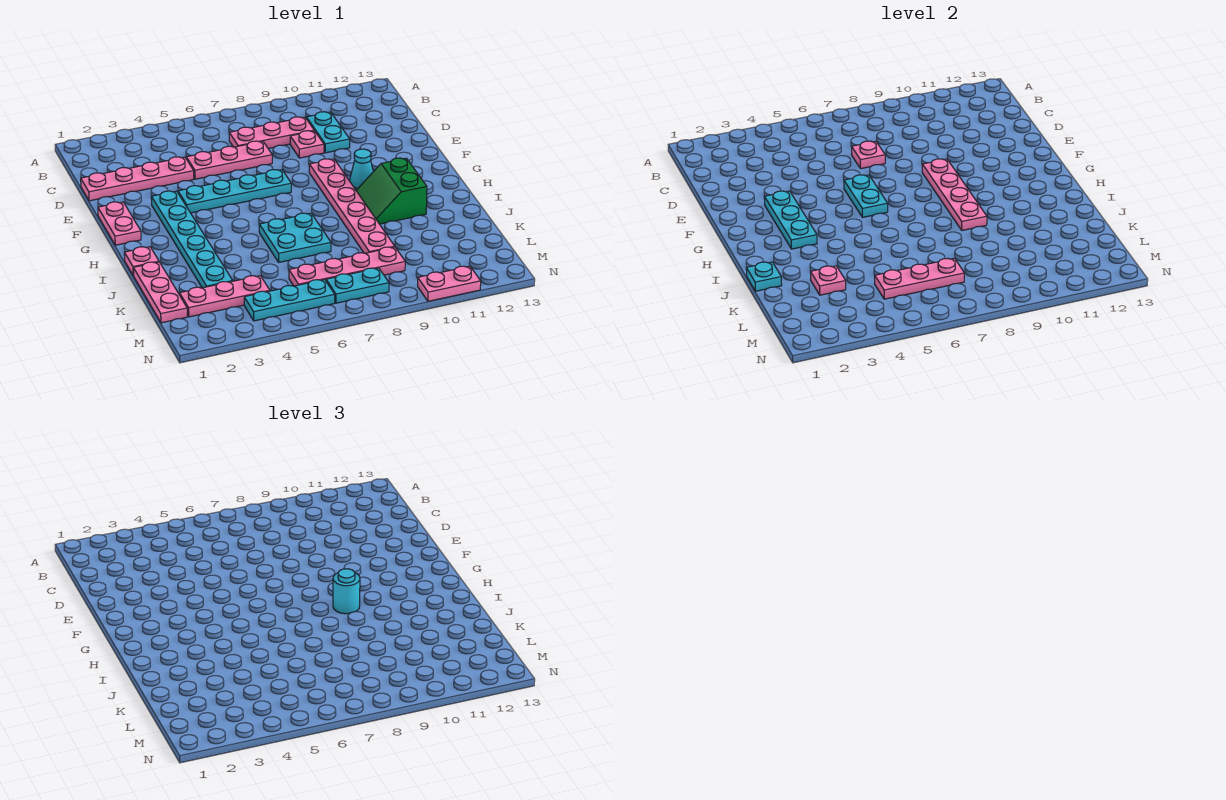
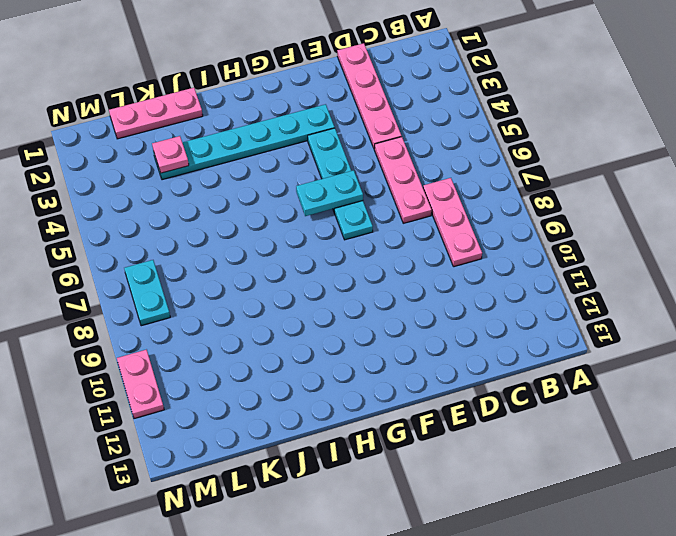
none -> cyan 1x2 plate [306,112,350,153]
none -> pink 1x1 plate [290,131,324,158]
none -> pink 1x2 plate [98,202,141,245]

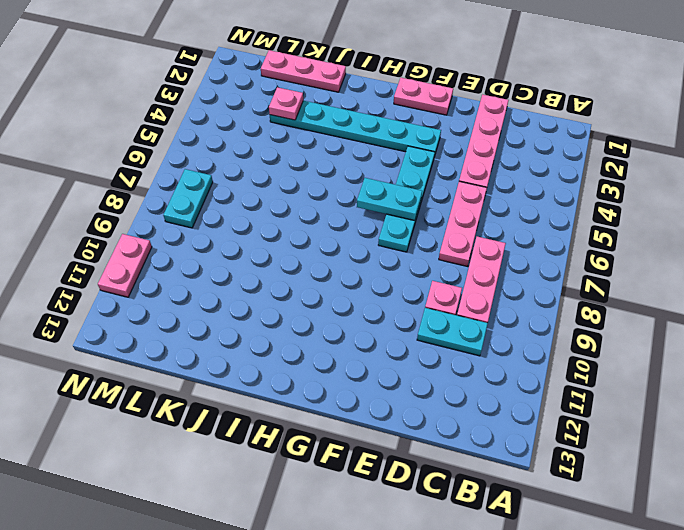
none -> pink 1x6 plate [309,159,395,253]
none -> cyan 1x1 cone [349,149,373,190]
none -> green 2x2 slope [356,158,427,224]

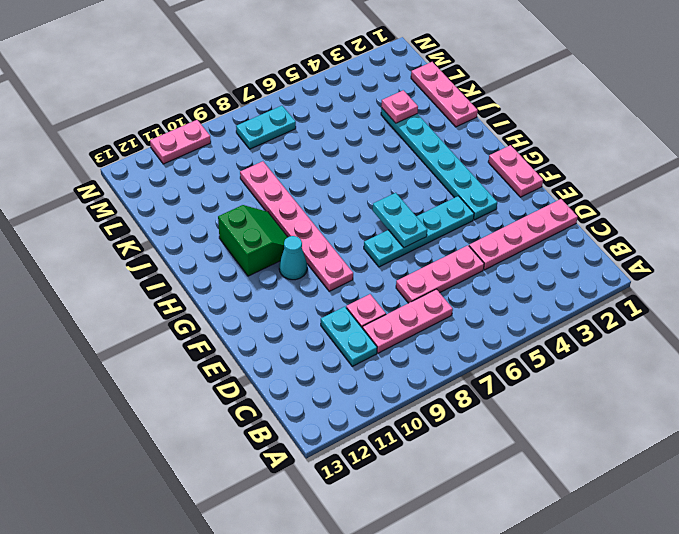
none -> pink 1x1 plate [124,247,159,275]
none -> cyan 2x2 plate [259,213,331,262]
none -> pink 1x3 plate [179,276,270,317]

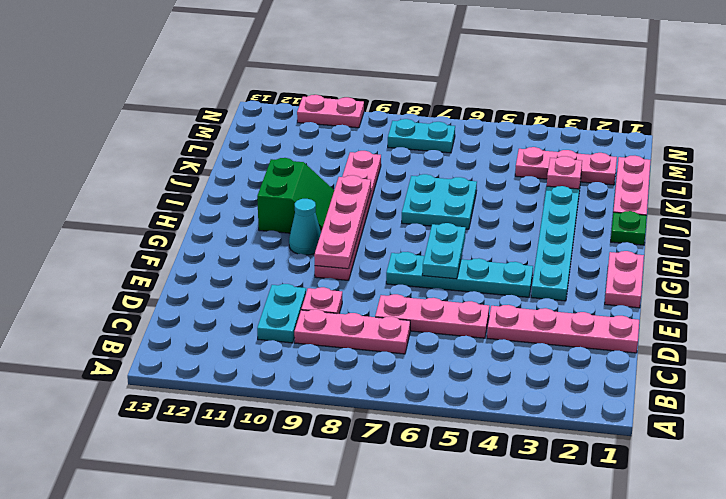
green 1x1 plate [611,211,647,245] -> pink 1x1 plate [124,247,159,275]
none -> pink 1x4 plate [289,247,405,286]
none -> cyan 1x3 plate [244,280,335,321]
none -> pink 1x1 plate [852,141,885,169]

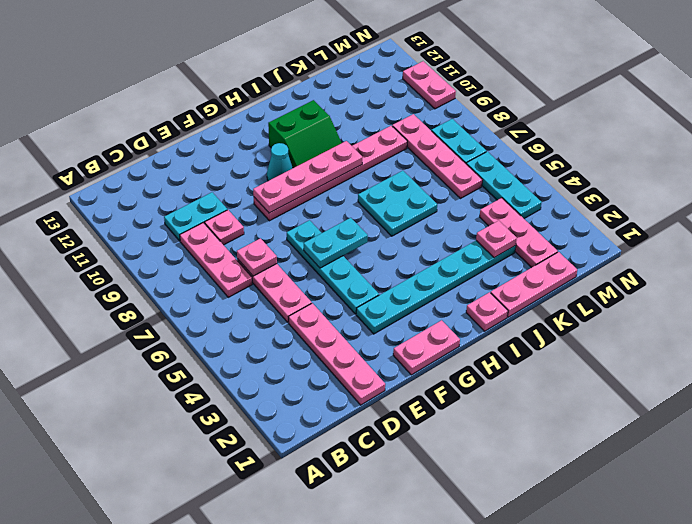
none -> cyan 1x3 plate [764,191,817,249]
none -> cyan 1x1 plate [746,262,782,291]
none -> pink 1x3 plate [875,258,964,299]

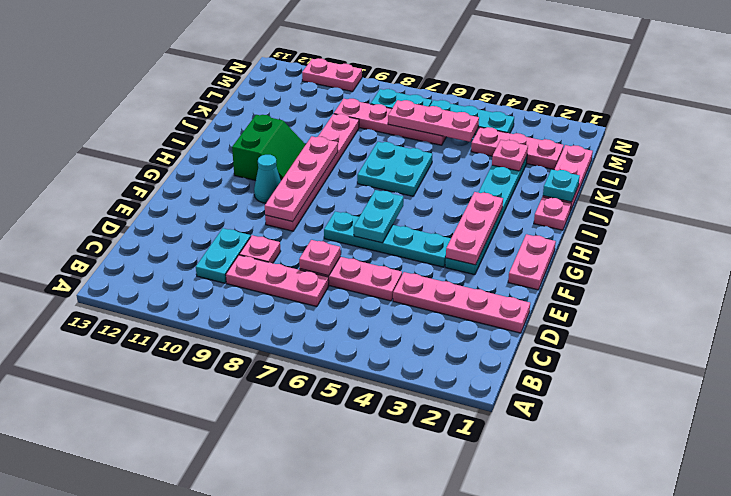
pink 1x3 plate [446,192,503,265] -> cyan 1x3 plate [764,191,817,249]
none -> cyan 1x1 round brick [333,569,360,614]

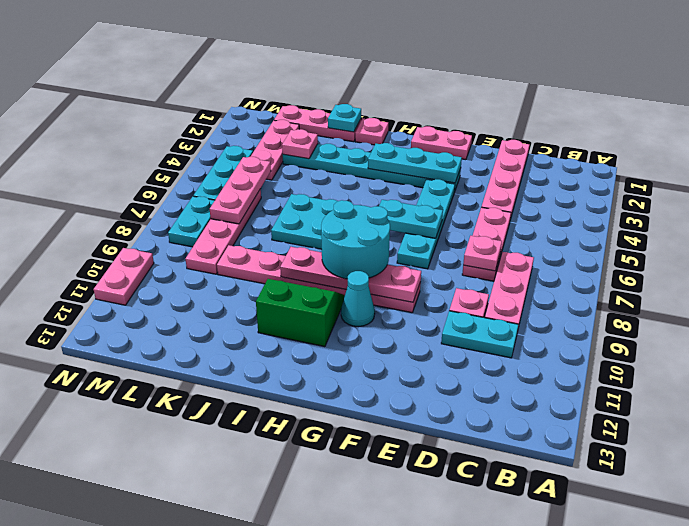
cyan 2x2 round brick [321,200,390,279] -> cyan 1x1 round brick [333,569,360,614]

